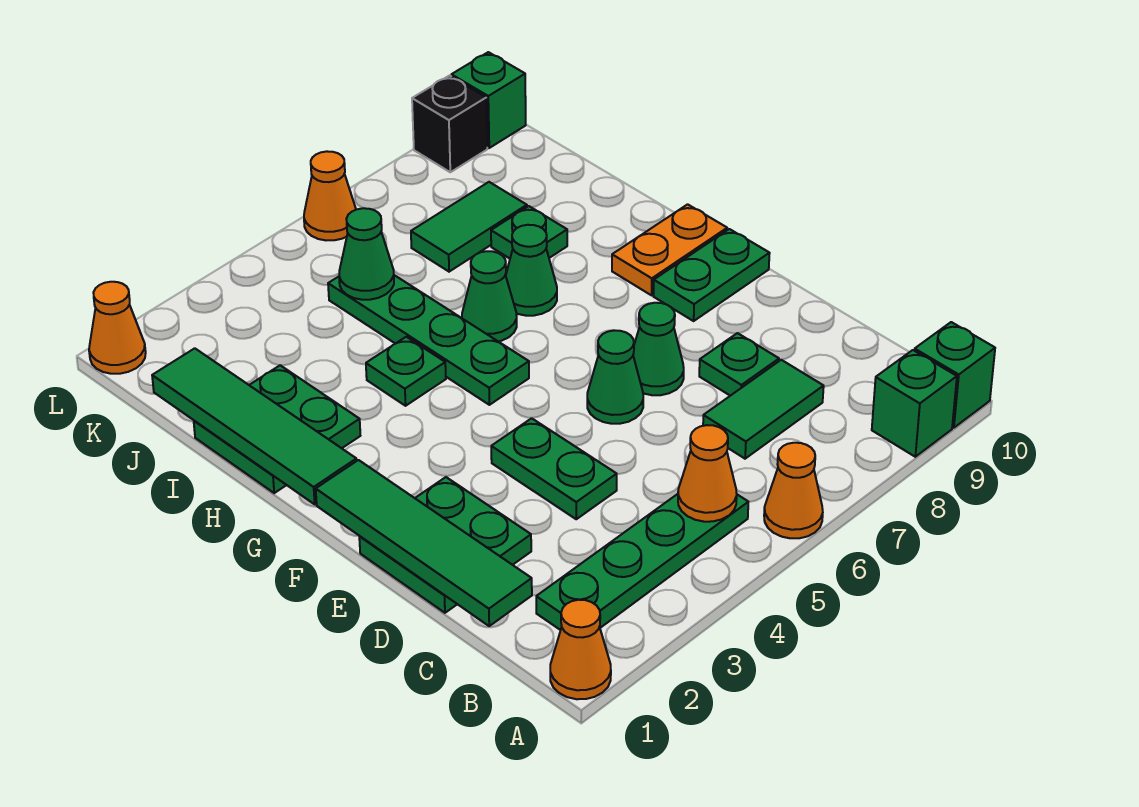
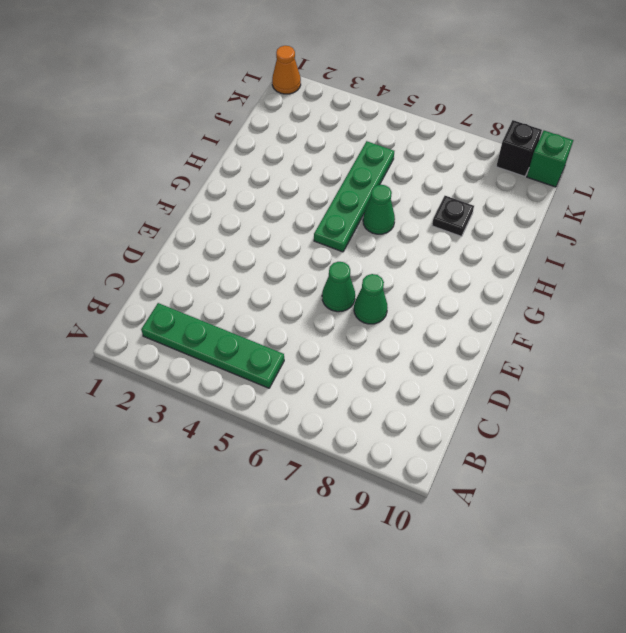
black 1x1 plate [432,196,474,236] -> green 1x1 plate [491,206,567,259]
none -> orange 1x1 cone [550,600,611,699]
none -> orange 1x1 cone [764,443,823,538]
none -> green 1x1 brick [872,350,957,457]

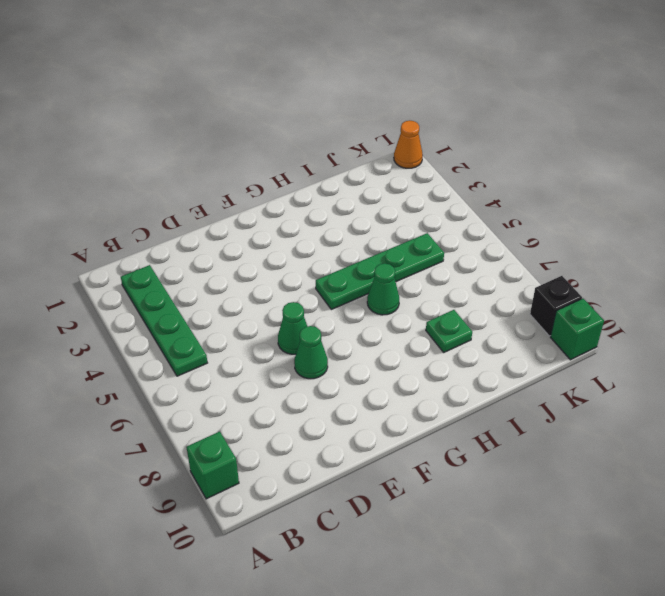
none -> orange 1x1 cone [550,600,611,699]
none -> orange 1x1 cone [764,443,823,538]
none -> green 1x1 brick [914,322,995,428]

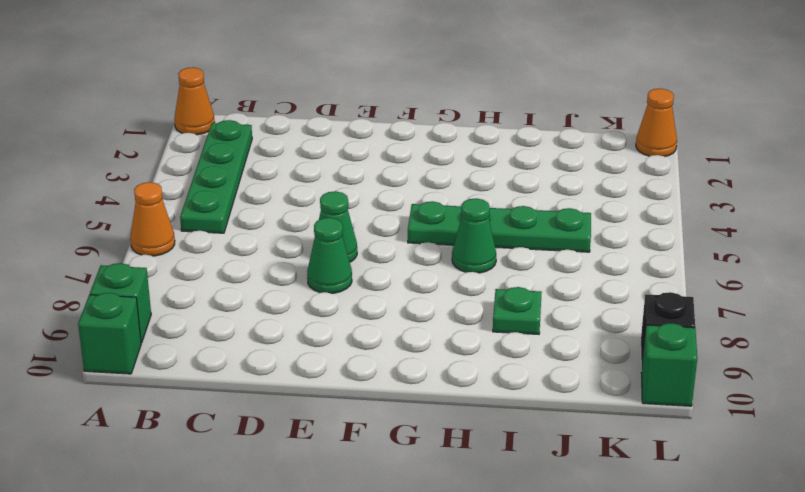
none -> green 1x2 tile [703,360,824,459]
none -> green 2x2 plate [359,477,531,613]
none -> green 1x2 plate [491,418,617,519]

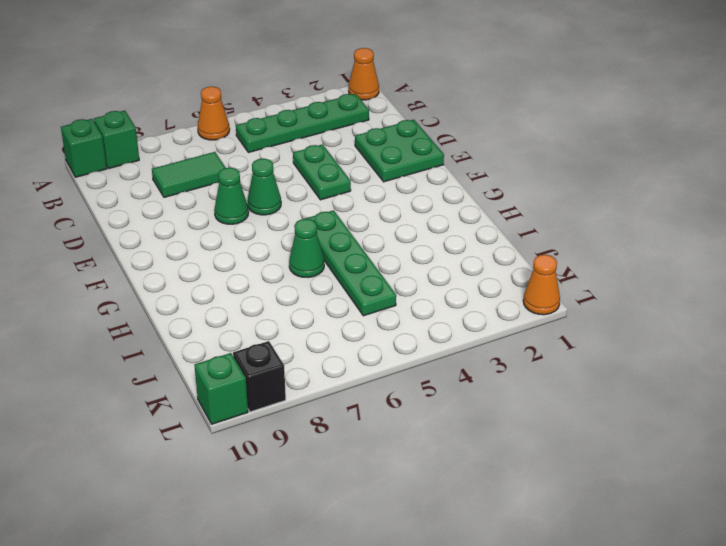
none -> green 1x1 plate [699,333,779,396]
none -> green 1x2 plate [653,229,770,321]
none -> orange 1x2 plate [612,204,727,295]

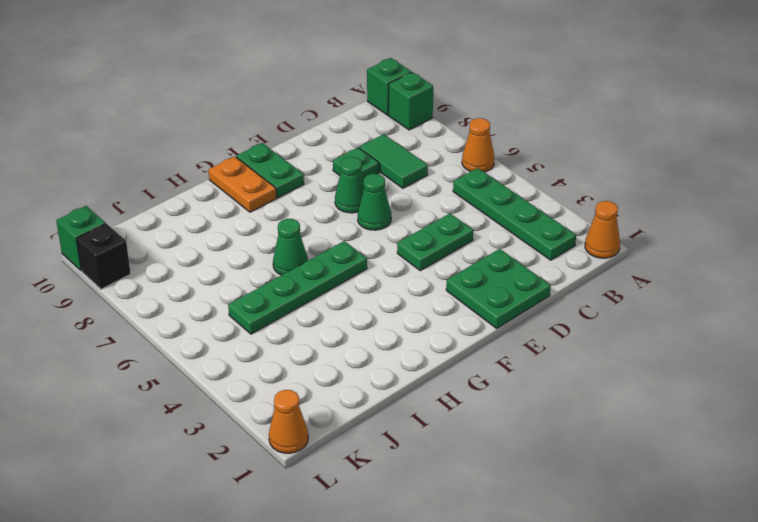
none -> green 2x2 plate [194,365,360,493]
none -> green 1x1 plate [366,337,446,406]
none -> green 1x1 cone [506,225,557,316]

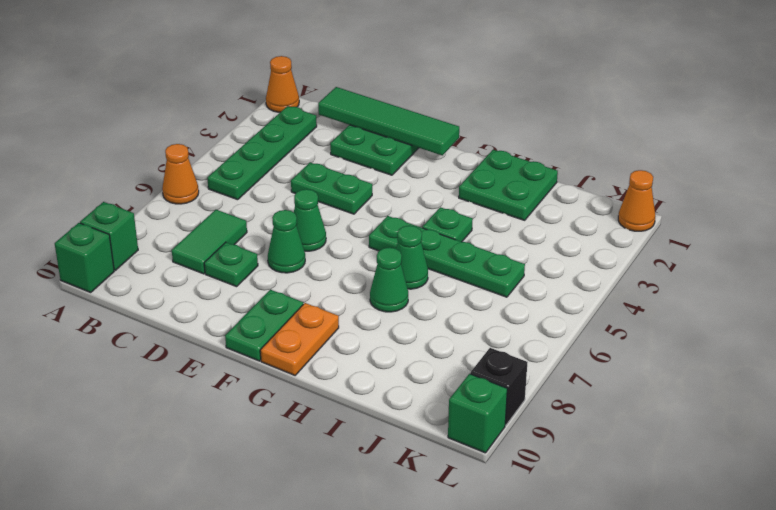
none -> green 1x1 plate [491,206,567,259]
none -> green 1x2 tile [411,182,527,272]
none -> orange 1x1 cone [304,151,356,240]

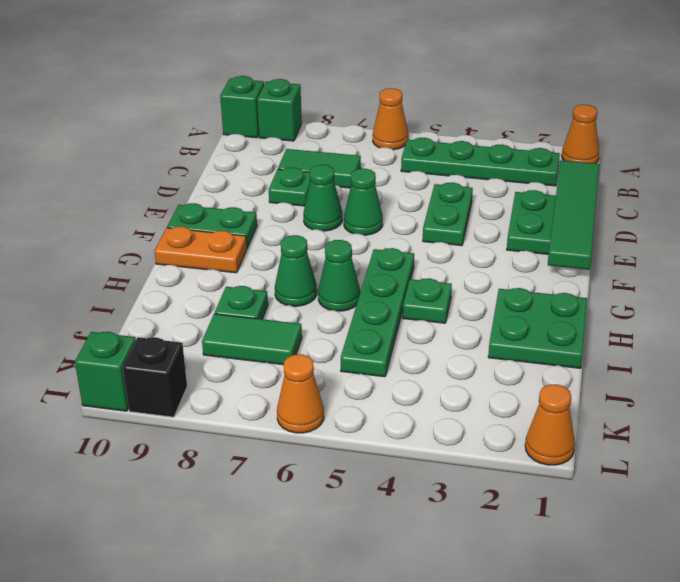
none -> orange 1x1 cone [678,425,737,522]
none -> green 1x4 tile [152,348,357,504]
none -> green 1x1 cone [339,208,394,300]

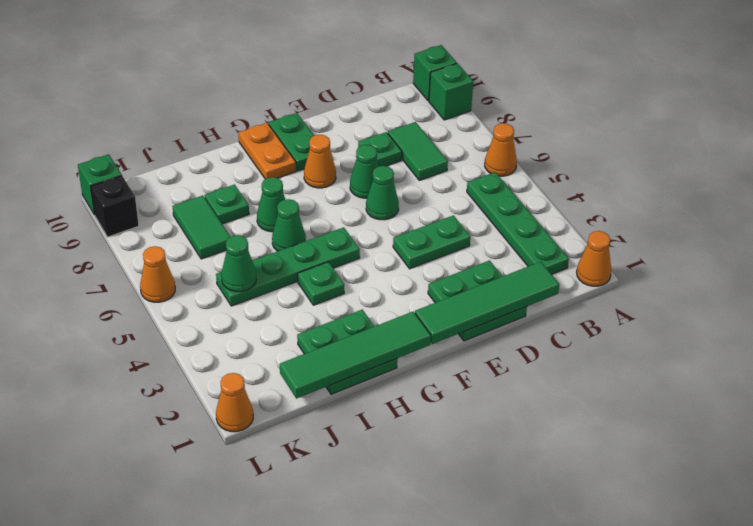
orange 1x1 cone [304,135,336,188] -> orange 1x1 cone moved to [678,425,737,522]

